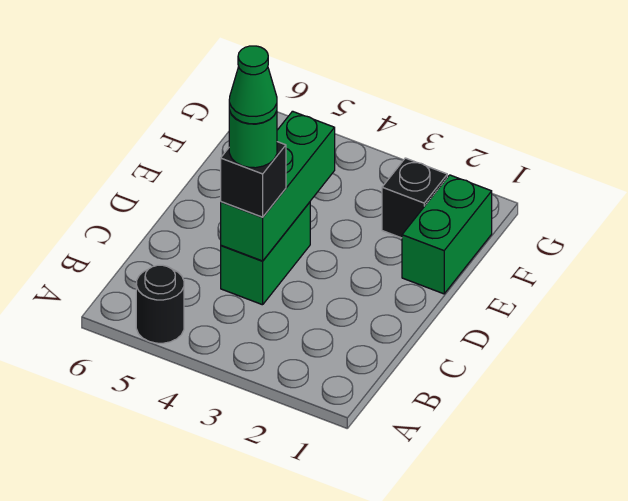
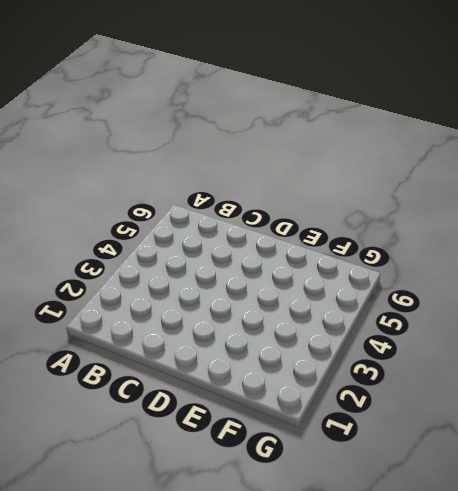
none -> black 1x1 round brick [136,265,184,343]
none -> green 1x2 brick [221,202,310,305]

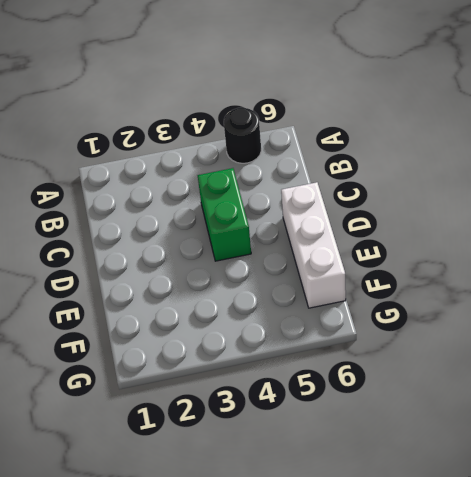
white 1x3 brick [281,182,346,308] -> none
none -> green 1x2 brick [402,175,492,294]
none -> black 1x1 brick [382,158,447,238]

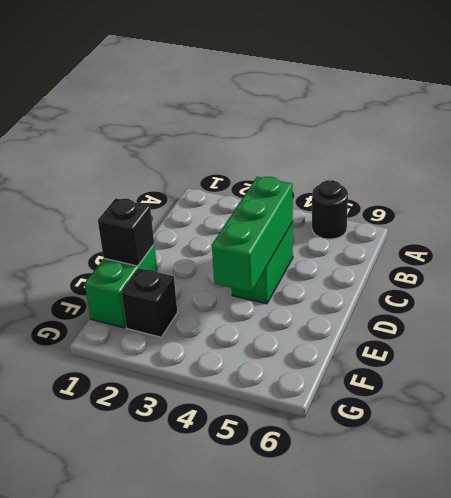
black 1x1 brick [98,198,154,266] -> black 1x1 brick moved to [221,142,286,217]
none -> green 1x1 round brick [229,110,277,168]
none -> green 1x1 cone [229,46,277,124]

